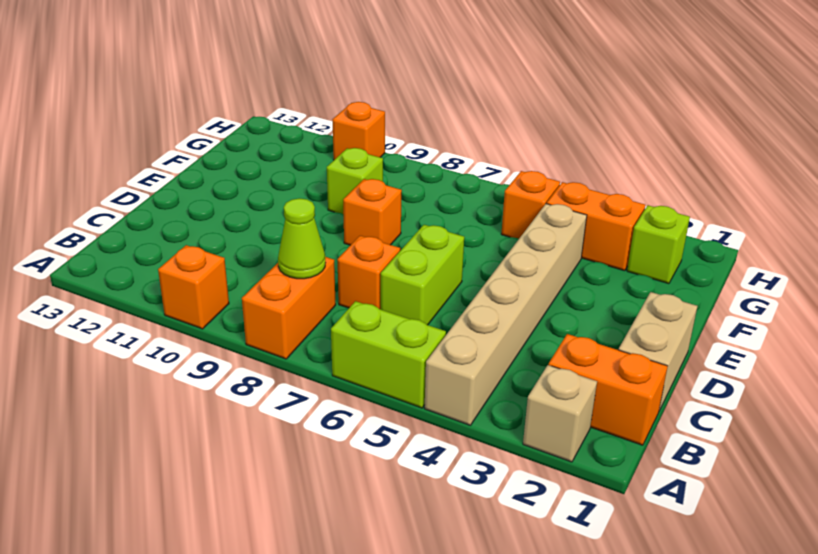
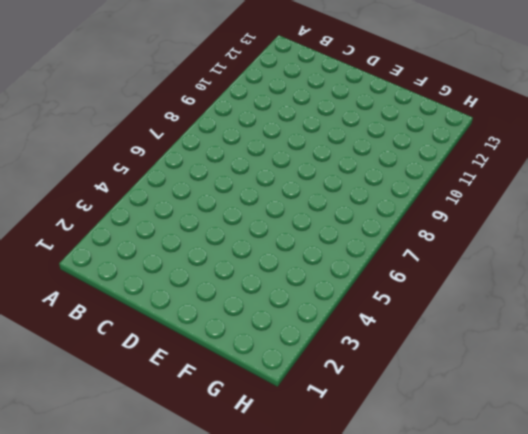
none -> tan 1x1 brick [523,365,597,462]
none -> tan 1x6 brick [425,204,587,425]
none -> lime 1x2 brick [331,301,446,408]

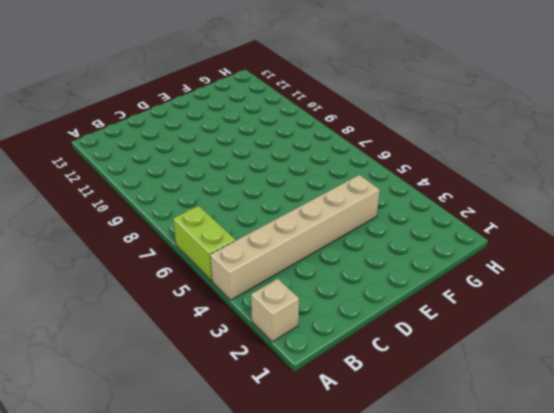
none -> orange 1x2 brick [242,257,336,359]
none -> orange 1x1 brick [158,245,229,329]
none -> orange 1x2 brick [548,334,668,445]

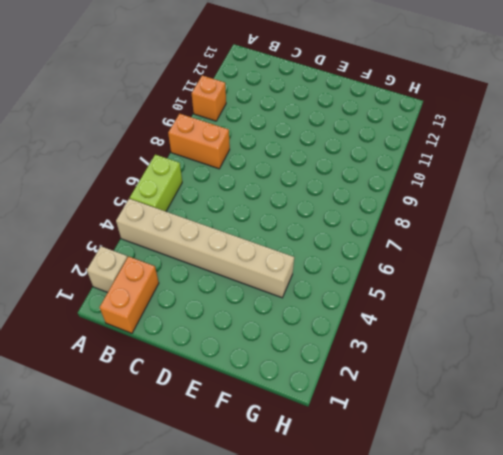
none -> tan 1x2 brick [619,292,697,411]
none -> lime 1x2 brick [381,225,464,325]
none -> orange 1x1 brick [337,236,400,309]

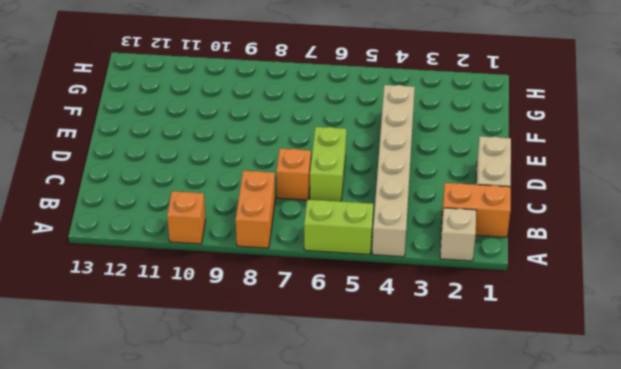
none -> orange 1x1 brick [343,179,402,245]
none -> lime 1x1 brick [327,148,383,215]
none -> lime 1x1 brick [627,205,690,284]

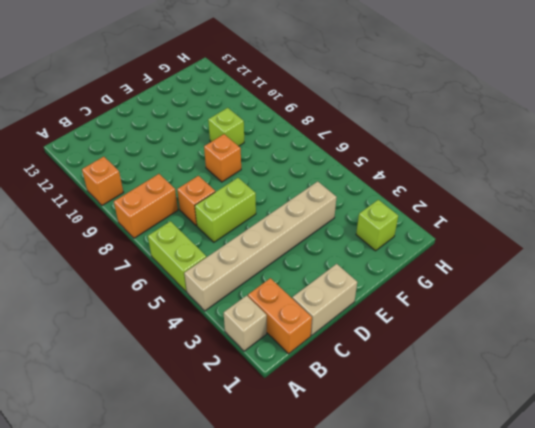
none -> orange 1x2 brick [547,182,645,271]
none -> orange 1x1 brick [501,171,560,239]
none -> orange 1x1 brick [332,102,385,160]

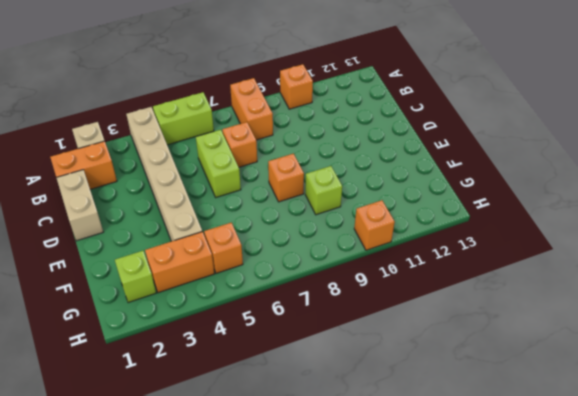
none -> lime 1x1 cone [278,198,325,279]

